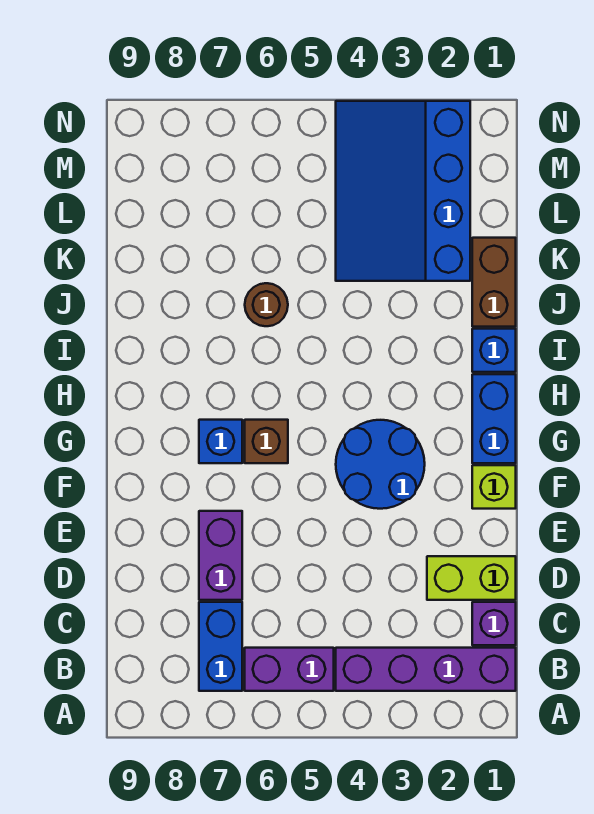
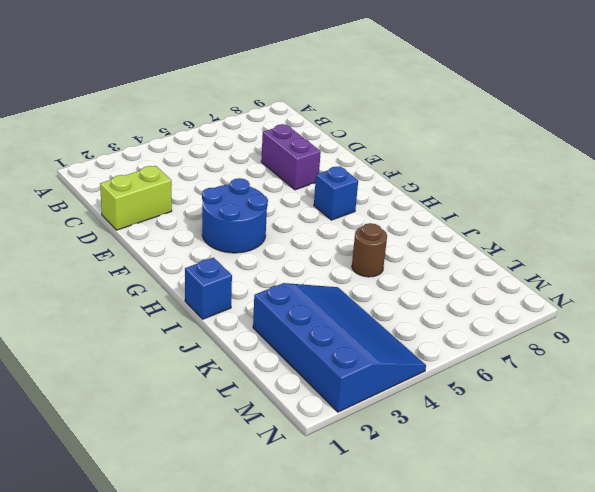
none -> purple 1x4 brick [336,648,516,691]
none -> purple 1x2 brick [245,648,334,691]
none -> blue 1x2 brick [199,602,242,691]

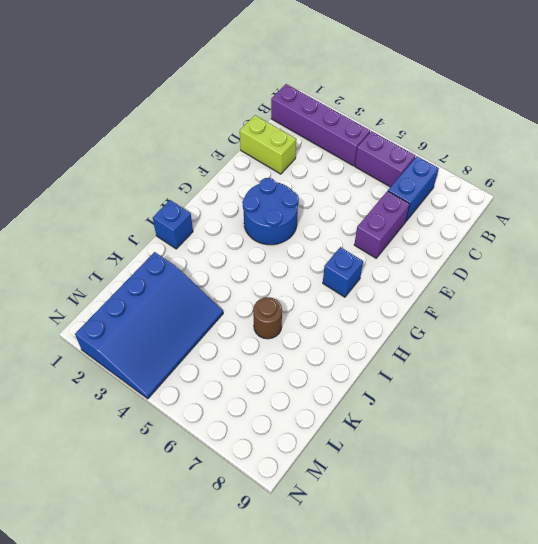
none -> purple 1x1 brick [472,602,516,645]
none -> lime 1x1 brick [472,465,516,509]
none -> blue 1x2 brick [472,374,516,463]

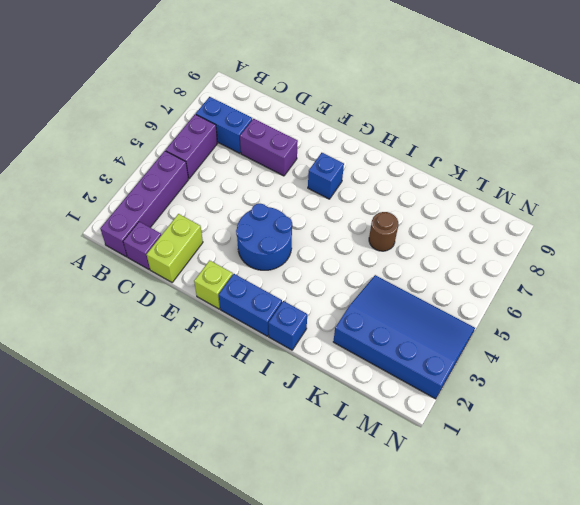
none -> brown 1x1 brick [245,420,288,463]
none -> brown 1x2 brick [472,238,516,327]

